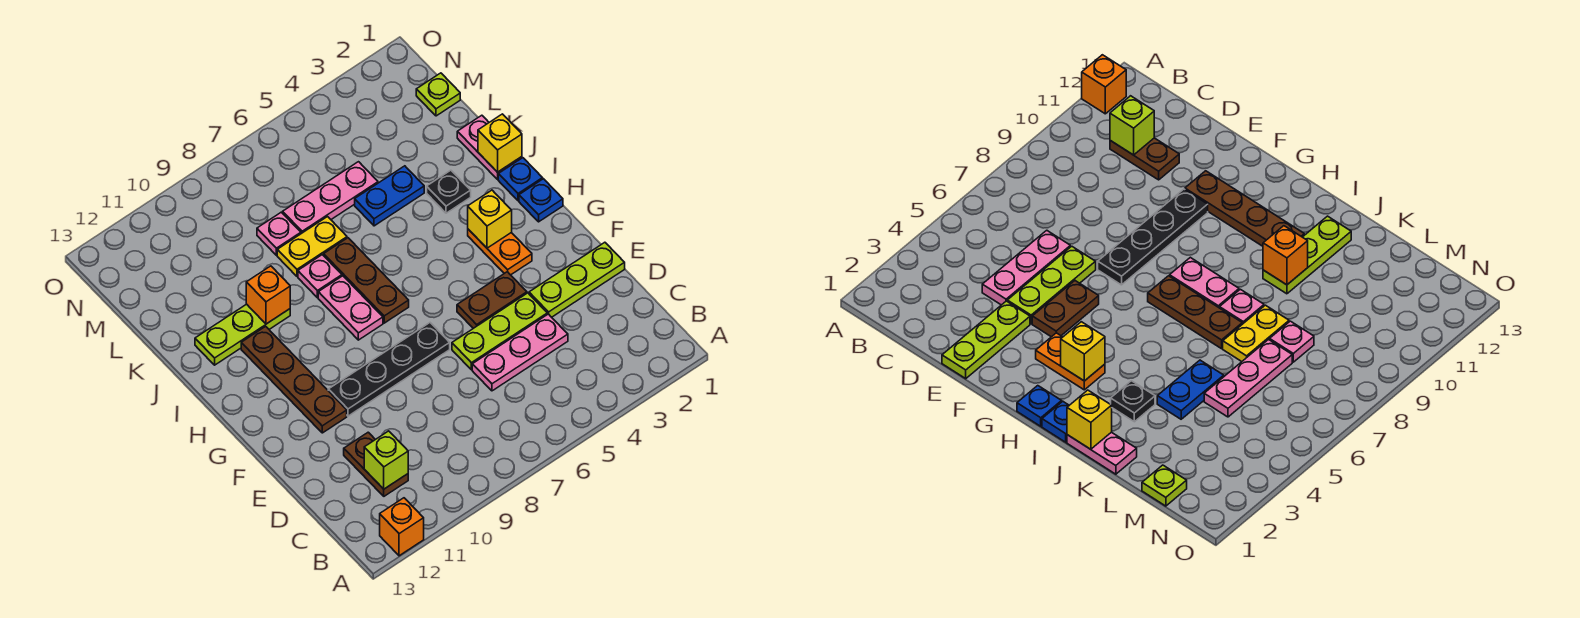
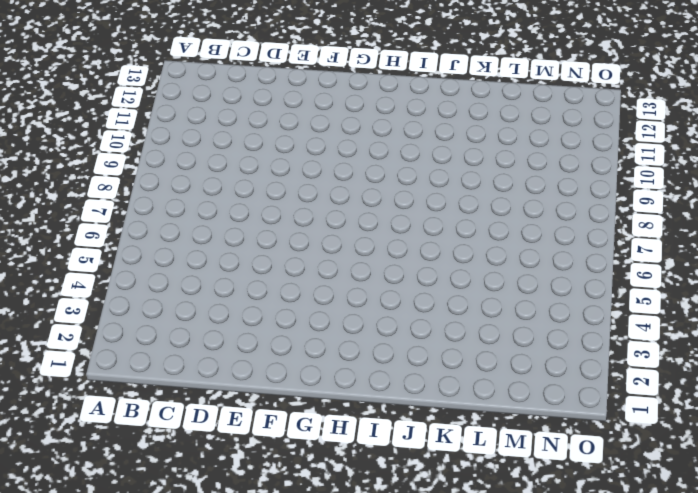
none -> orange 1x1 brick [380,498,424,556]
none -> brown 1x2 plate [344,432,408,496]
none -> pink 1x3 plate [472,314,568,391]

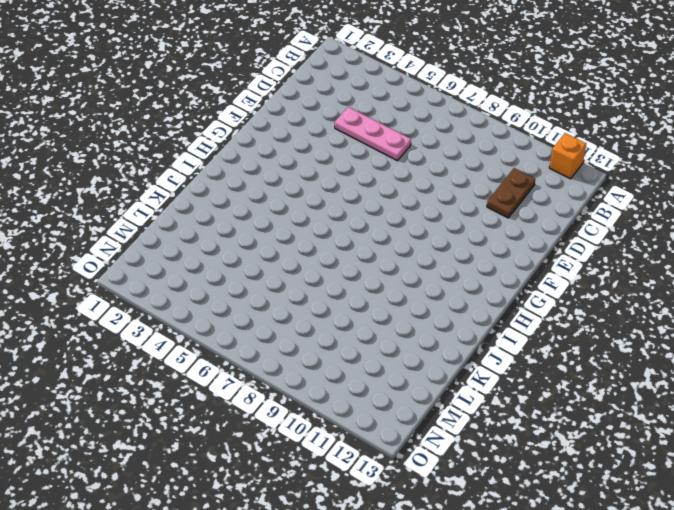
none -> lime 1x3 plate [529,242,625,317]
none -> lime 1x3 plate [452,293,547,370]
none -> brown 1x2 plate [457,272,527,328]

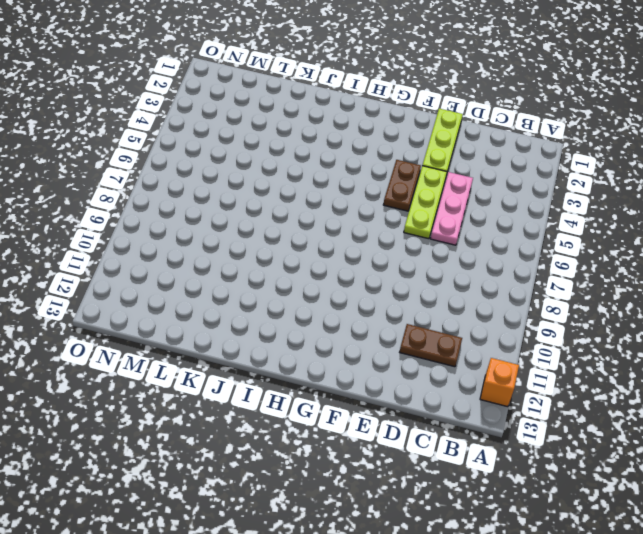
none -> black 1x4 plate [328,323,450,416]
none -> brown 1x4 plate [241,326,347,433]
none -> orange 1x2 plate [468,229,532,275]

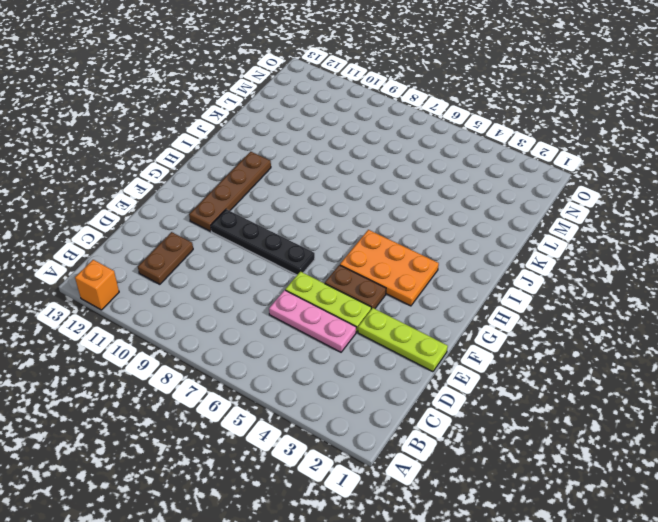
orange 2x3 plate [340,230,439,306] -> orange 1x2 plate [468,229,532,275]
none -> blue 1x1 plate [519,179,563,222]
none -> brown 1x3 plate [324,238,409,323]
none -> pink 1x2 plate [318,276,383,340]

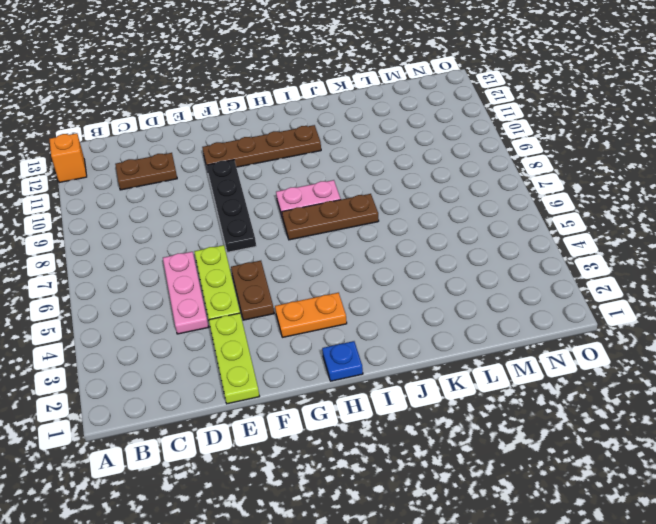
none -> blue 1x1 plate [498,158,543,201]
none -> pink 1x2 plate [457,115,522,179]
none -> black 1x1 plate [427,170,471,213]

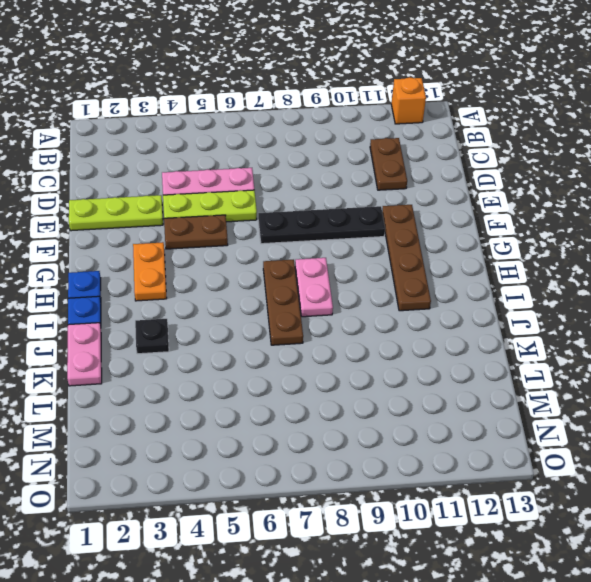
none -> pink 1x1 plate [298,255,342,298]
none -> lime 1x3 plate [195,304,290,365]
none -> blue 1x2 plate [355,166,424,226]

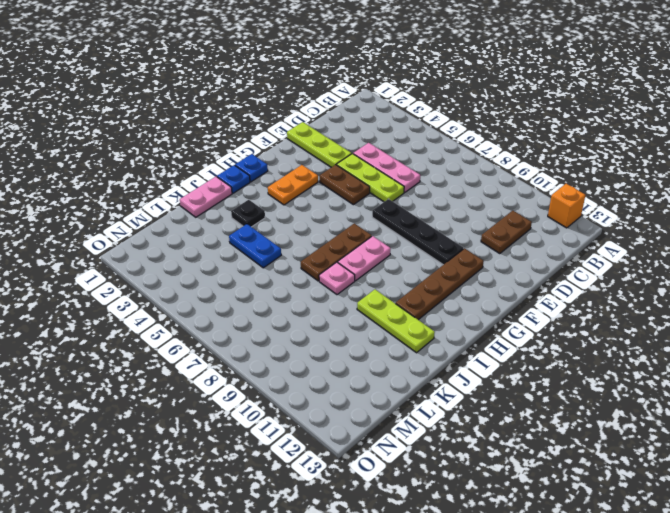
none -> yellow 1x2 plate [277,217,347,276]
none -> pink 1x3 plate [283,162,378,234]
none -> pink 1x1 plate [257,212,301,255]

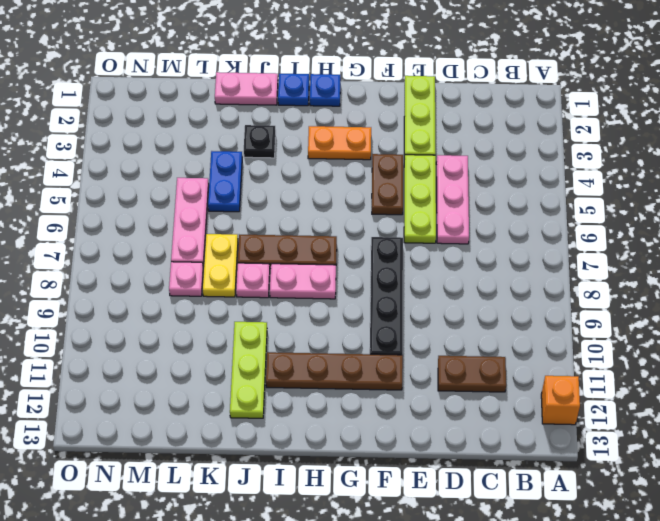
none -> lime 1x1 plate [416,73,460,116]
none -> lime 1x1 brick [364,431,408,489]
none -> yellow 1x1 brick [468,190,512,248]

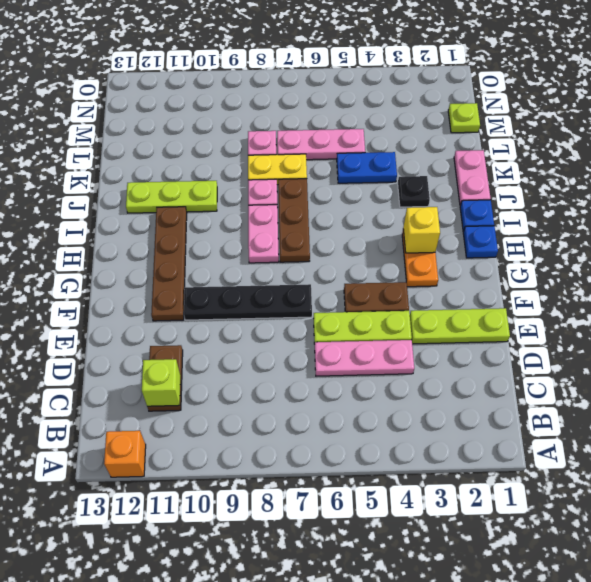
none -> yellow 1x1 brick [478,114,522,172]
none -> orange 1x1 brick [246,266,290,324]

